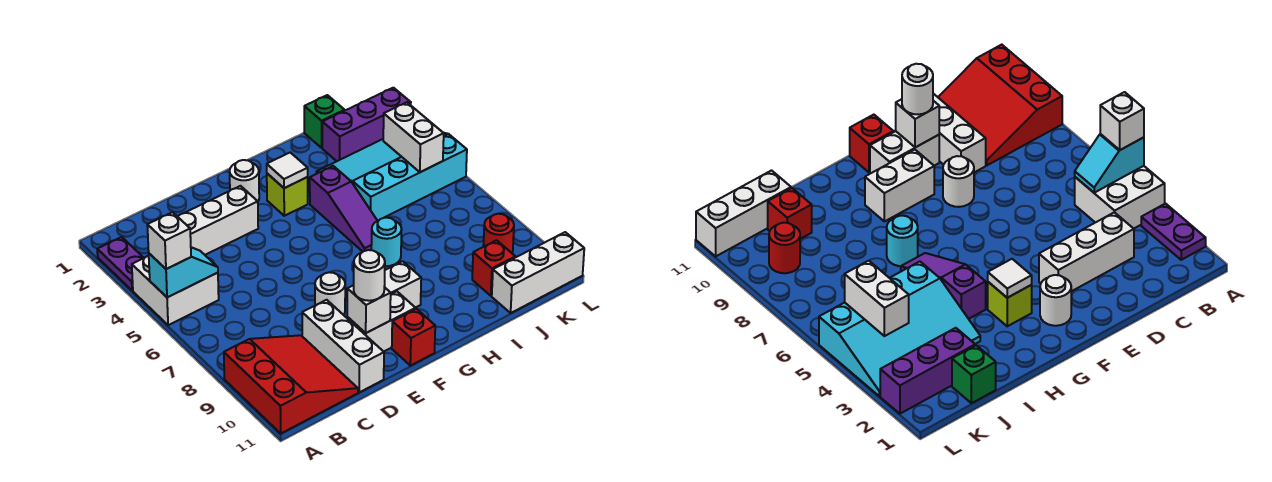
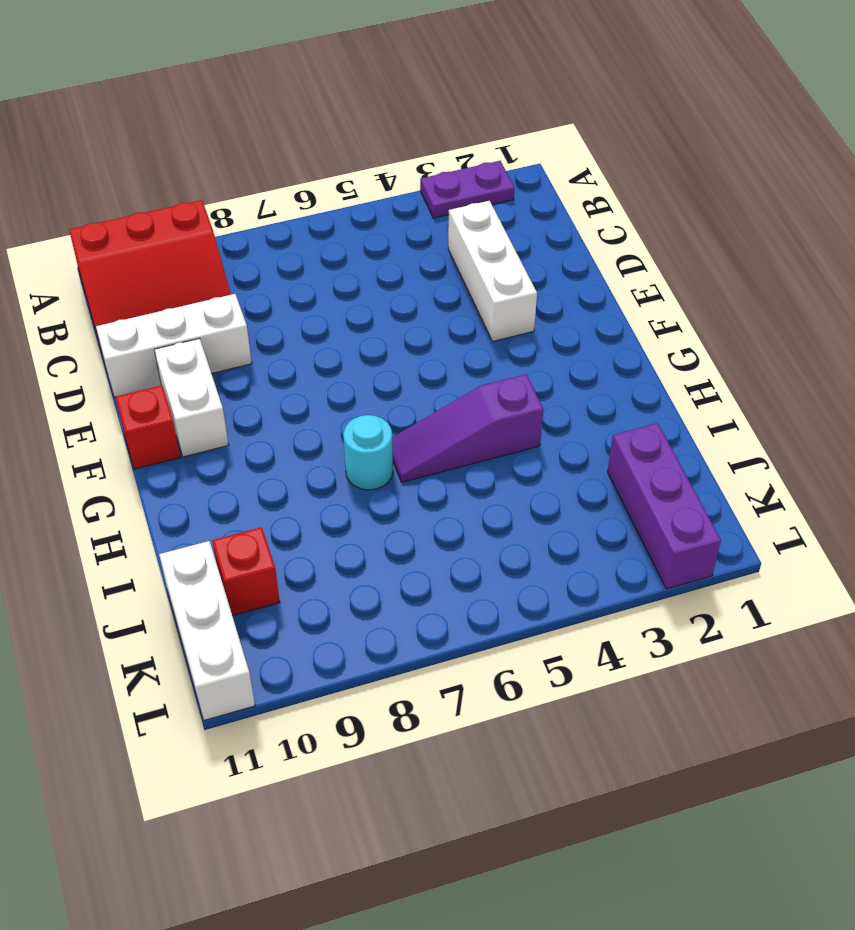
none -> white 2x2 brick [132,256,219,325]
none -> white 1x1 round brick [315,272,345,315]
none -> white 1x1 round brick [230,160,259,201]

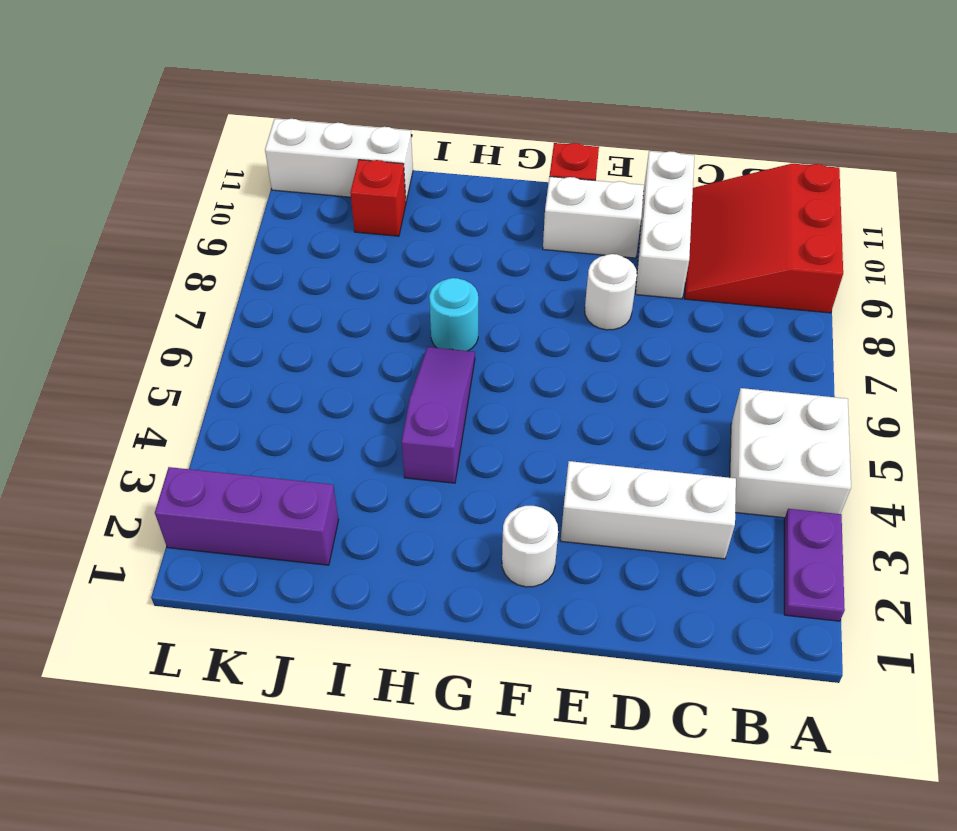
none -> white 1x2 brick [384,261,421,308]
none -> lime 1x1 brick [267,174,308,216]
none -> cyan 3x4 slope [316,133,467,221]

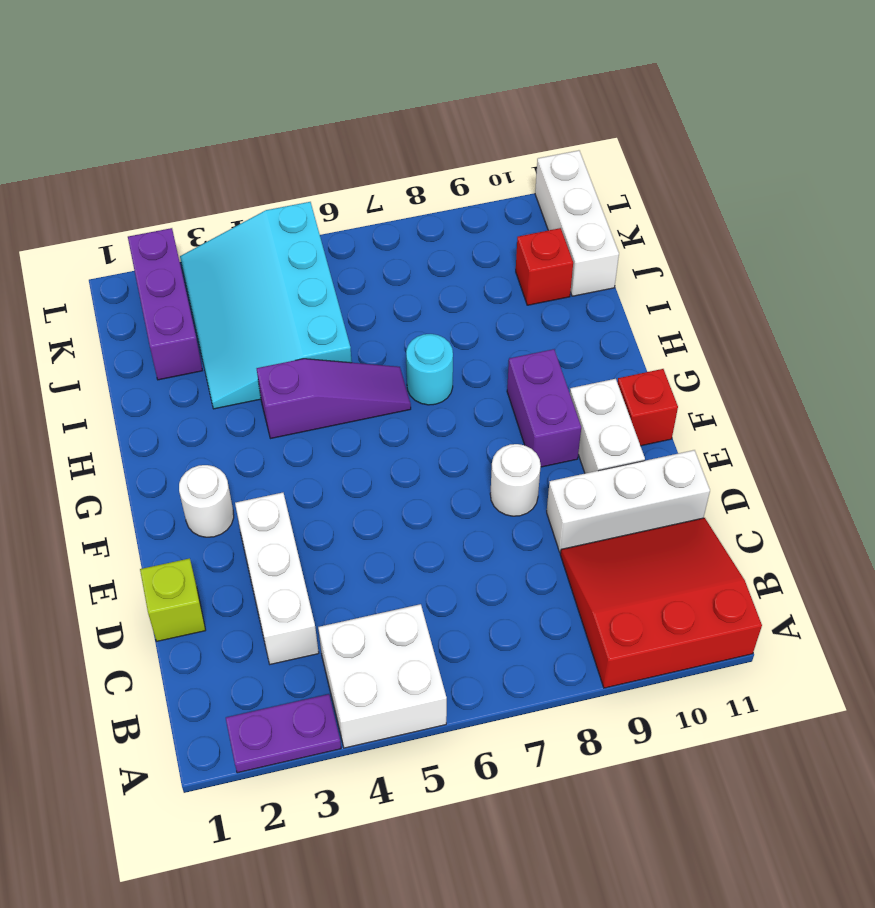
lime 1x1 brick [140,558,206,641] -> lime 1x1 brick moved to [267,174,308,216]
purple 1x2 brick [507,349,581,467] -> white 1x2 brick [384,261,421,308]
none -> green 1x1 brick [304,95,345,148]
none -> red 1x1 round brick [483,214,514,254]
none -> cyan 1x2 slope [149,247,218,297]

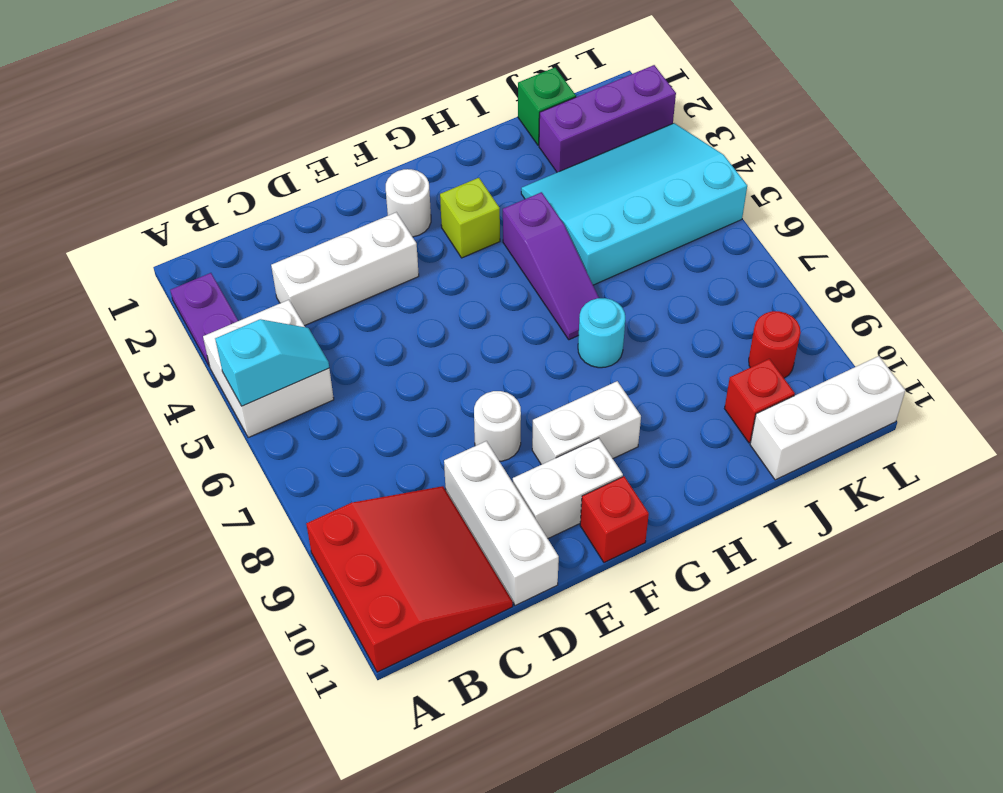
none -> white 1x1 brick [347,285,391,333]
none -> white 1x1 tile [267,152,308,188]
none -> white 1x2 brick [383,102,444,172]

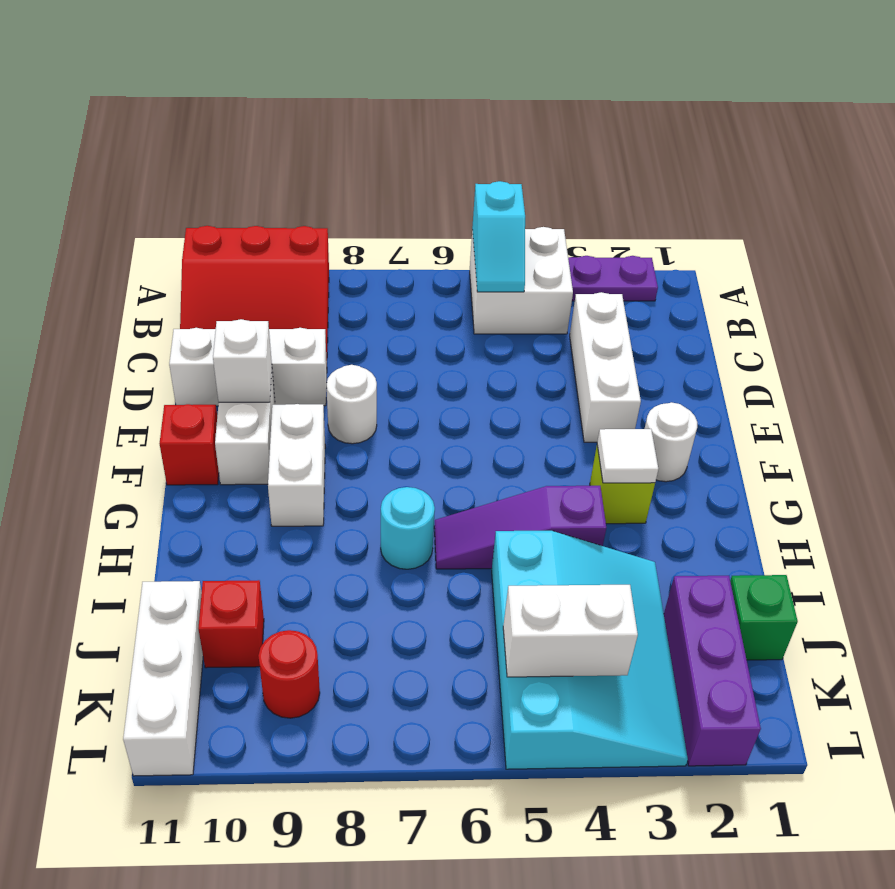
none -> white 1x1 brick [147,212,191,269]
none -> white 1x1 round brick [354,250,385,301]

